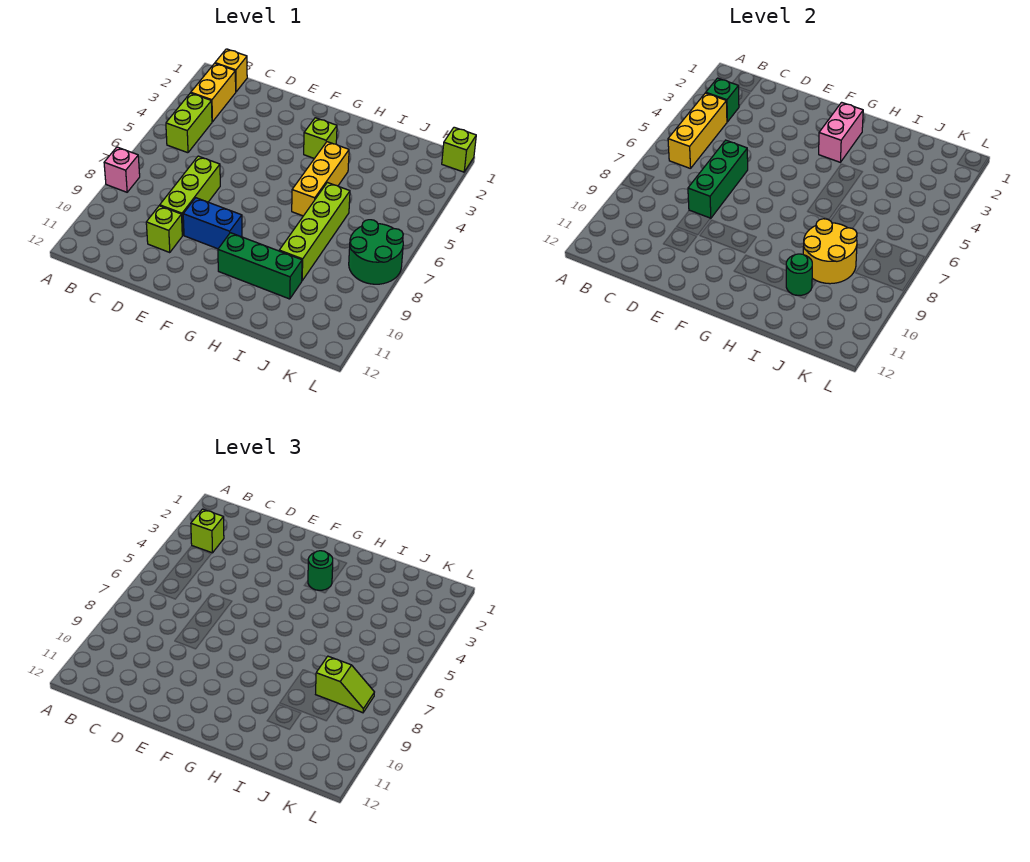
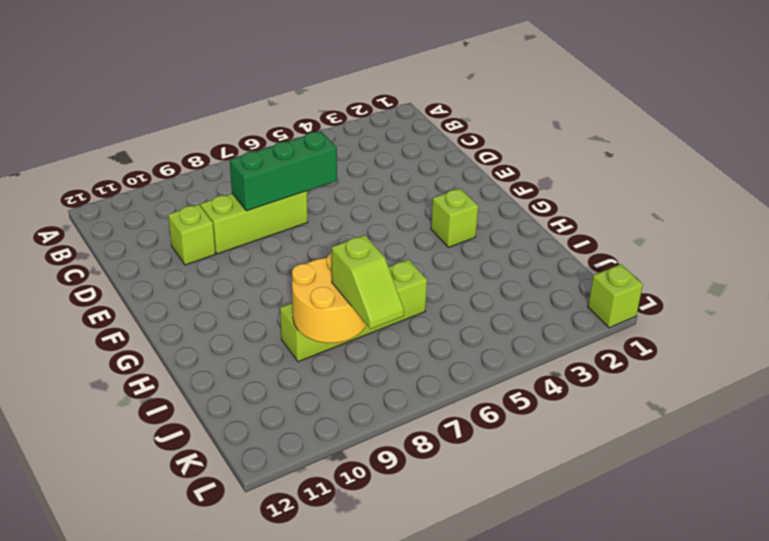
none -> pink 1x1 brick [104,147,140,192]
none -> yellow 1x1 brick [215,49,247,92]
none -> yellow 1x2 brick [191,63,236,122]

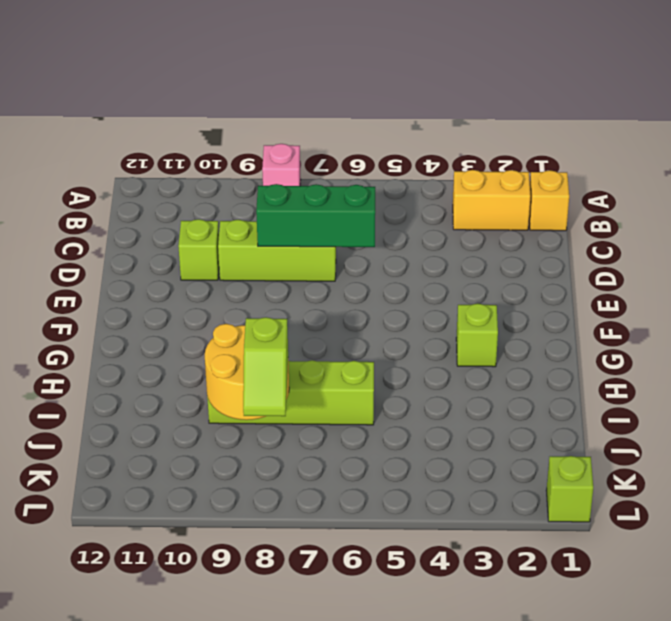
none -> lime 1x2 brick [166,93,212,153]
none -> blue 1x2 brick [183,198,242,249]
none -> green 1x3 brick [218,233,302,299]

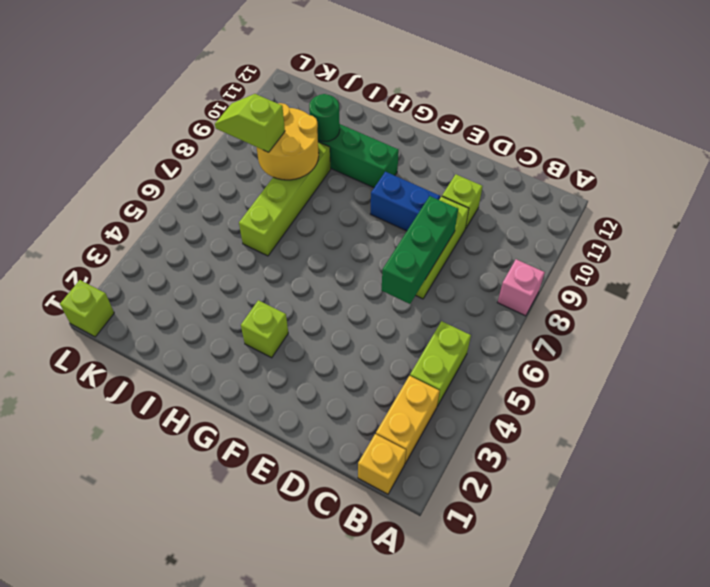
none -> yellow 1x3 brick [292,142,349,216]
none -> green 2x2 round brick [349,220,403,284]
none -> green 1x1 brick [706,78,739,122]

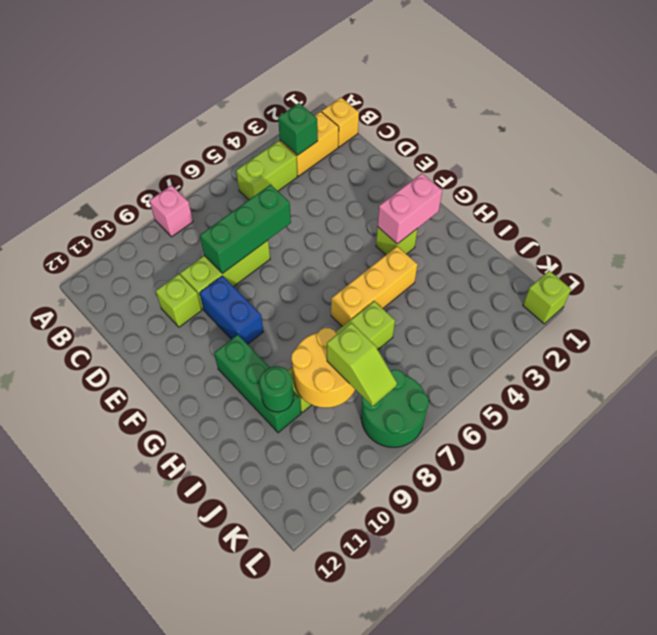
none -> yellow 1x3 brick [668,93,727,169]
none -> lime 1x1 brick [191,509,224,553]
none -> green 1x1 round brick [308,551,333,591]

